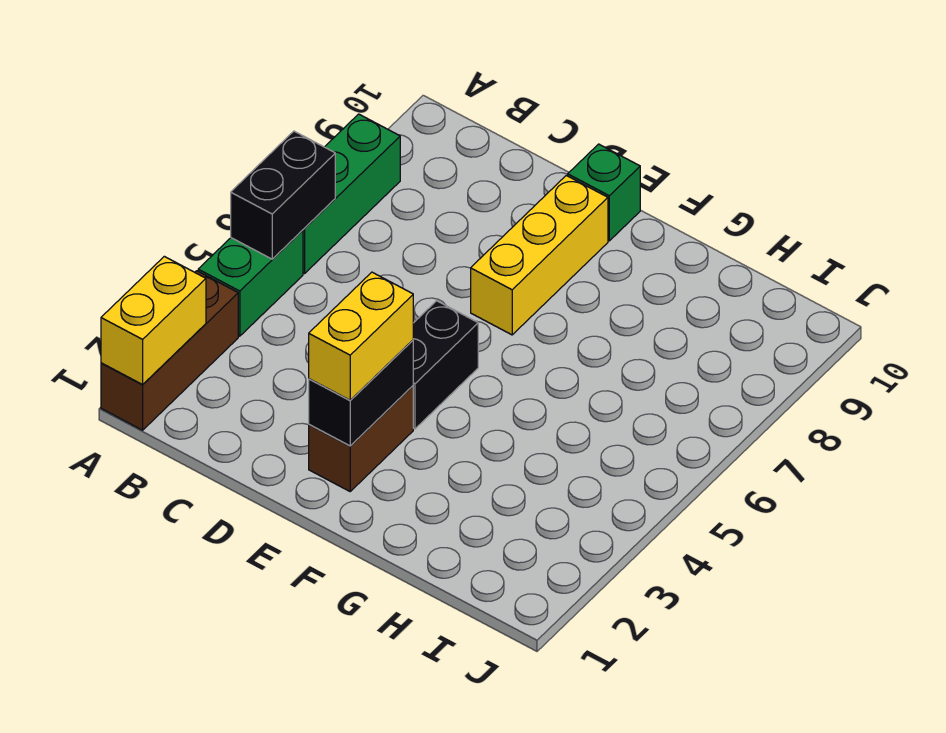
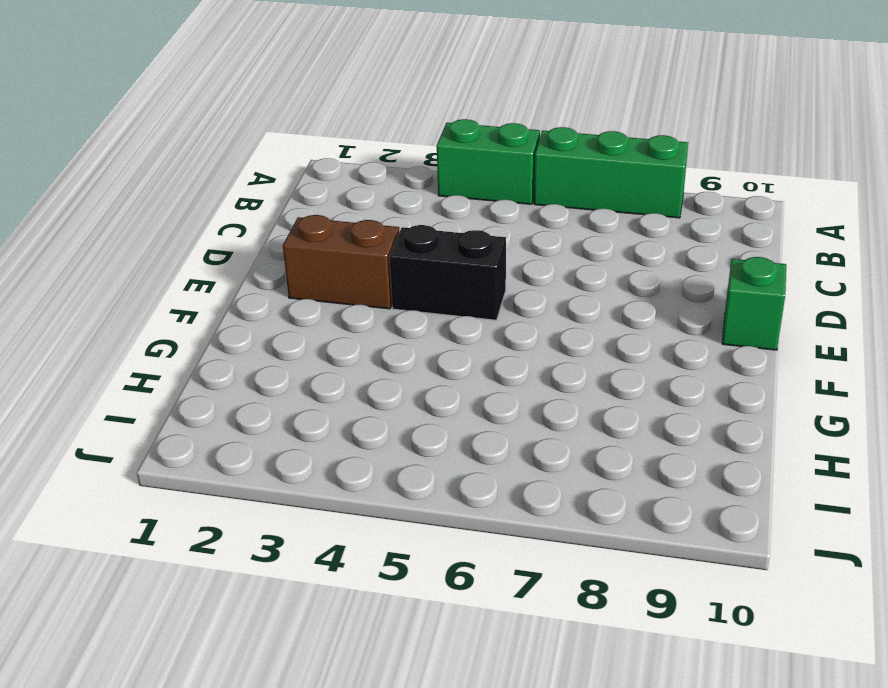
none -> brown 1x3 brick [101,271,238,430]
none -> yellow 1x3 brick [471,176,608,335]

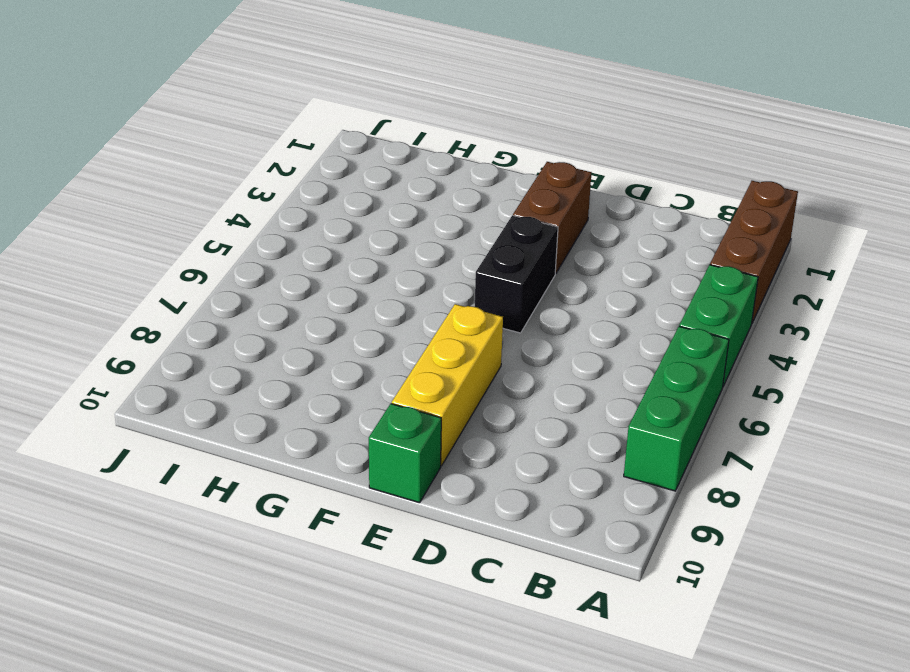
none -> yellow 1x2 brick [101,256,206,384]
none -> black 1x2 brick [231,131,335,259]

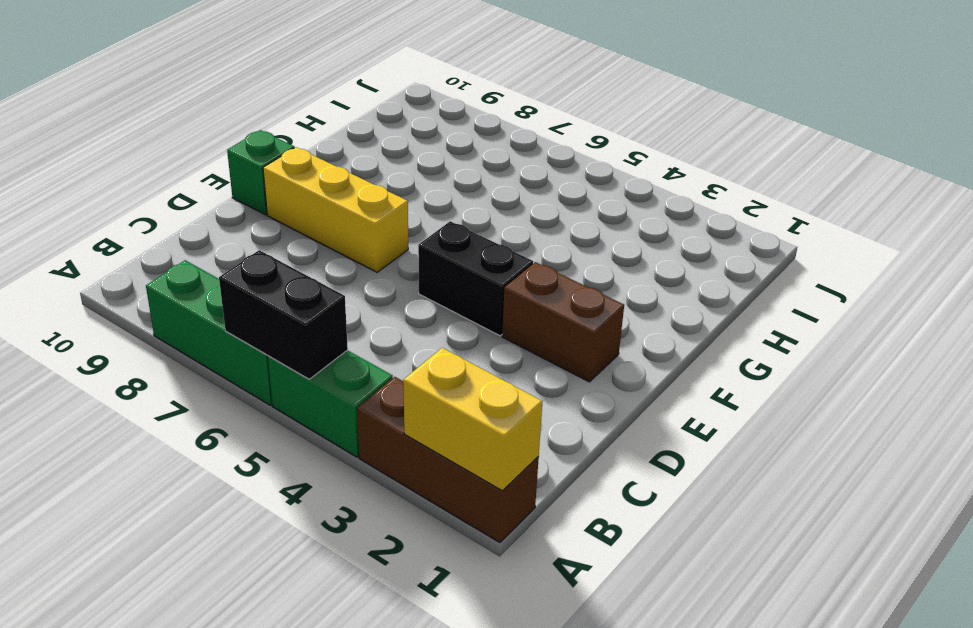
none -> black 1x2 brick [309,340,413,446]
none -> yellow 1x2 brick [309,272,413,400]

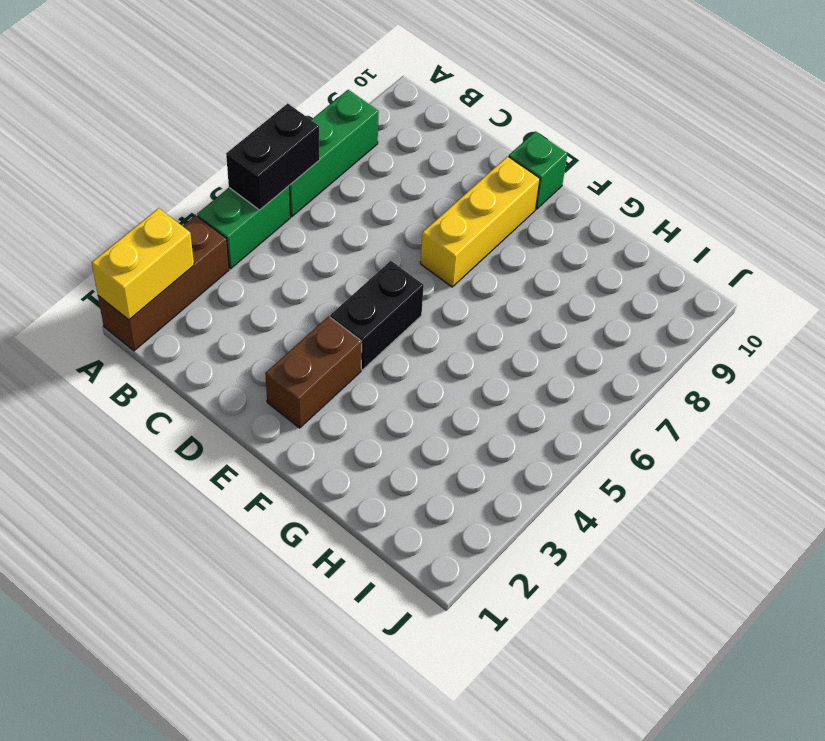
none -> black 1x2 brick [309,340,413,446]
none -> yellow 1x2 brick [309,272,413,400]

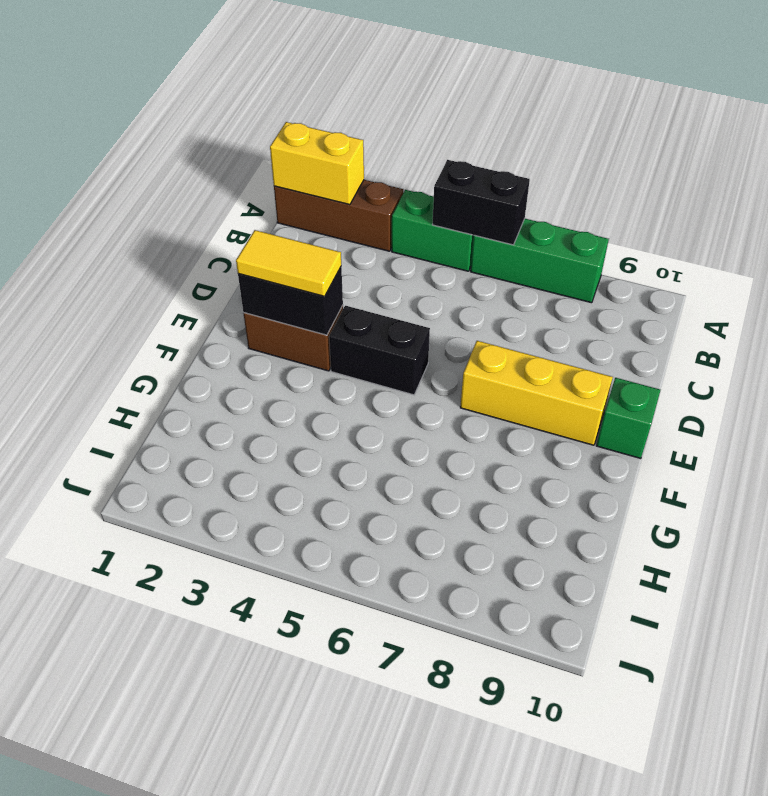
yellow 1x2 tile [236,230,341,296] -> yellow 1x2 brick [309,272,413,400]

